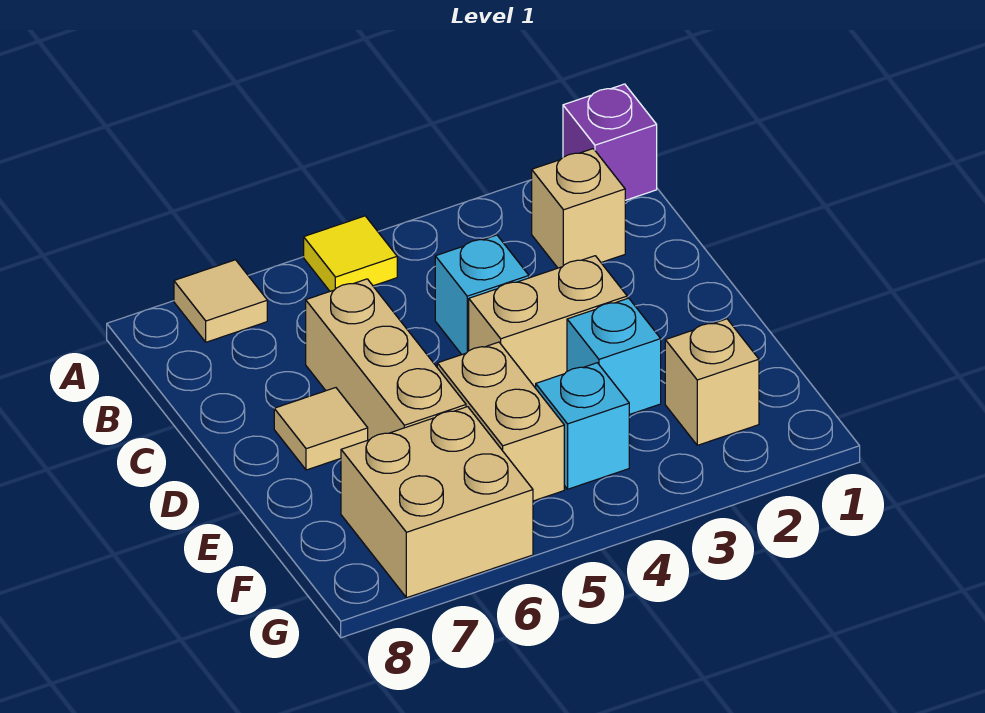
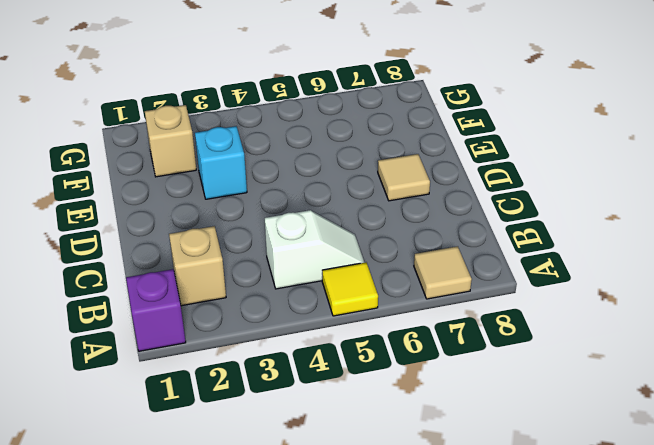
white 1x2 slope [265,210,365,289] -> none
none -> cyan 1x1 brick [435,235,529,355]
none -> tan 1x3 brick [306,279,466,440]
none -> tan 1x2 brick [469,256,627,388]

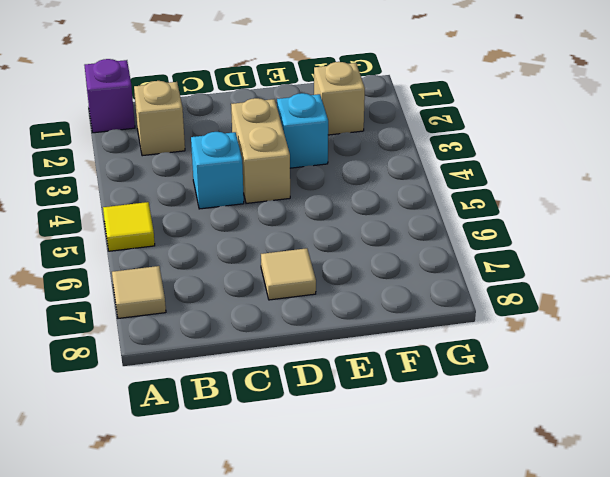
none -> tan 1x3 brick [306,279,466,440]
none -> tan 1x2 brick [437,342,564,501]
none -> cyan 1x1 brick [536,363,629,489]

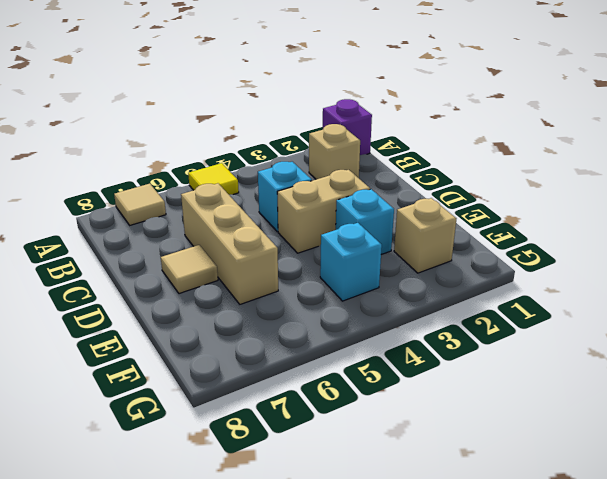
none -> tan 1x2 brick [437,342,564,501]
none -> tan 2x2 brick [341,407,533,598]

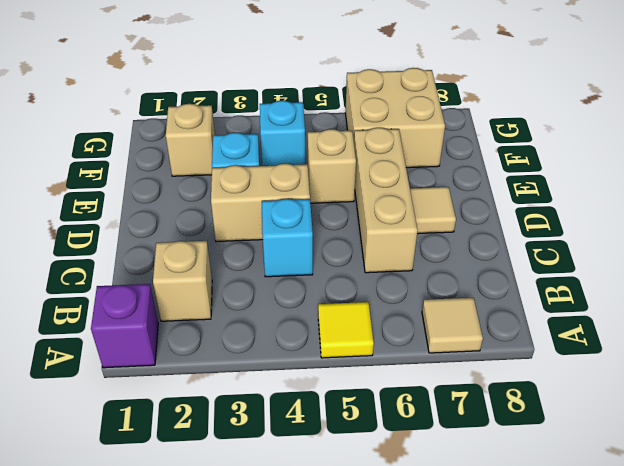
tan 1x1 brick [307,129,356,203] -> tan 1x2 brick [437,342,564,501]

